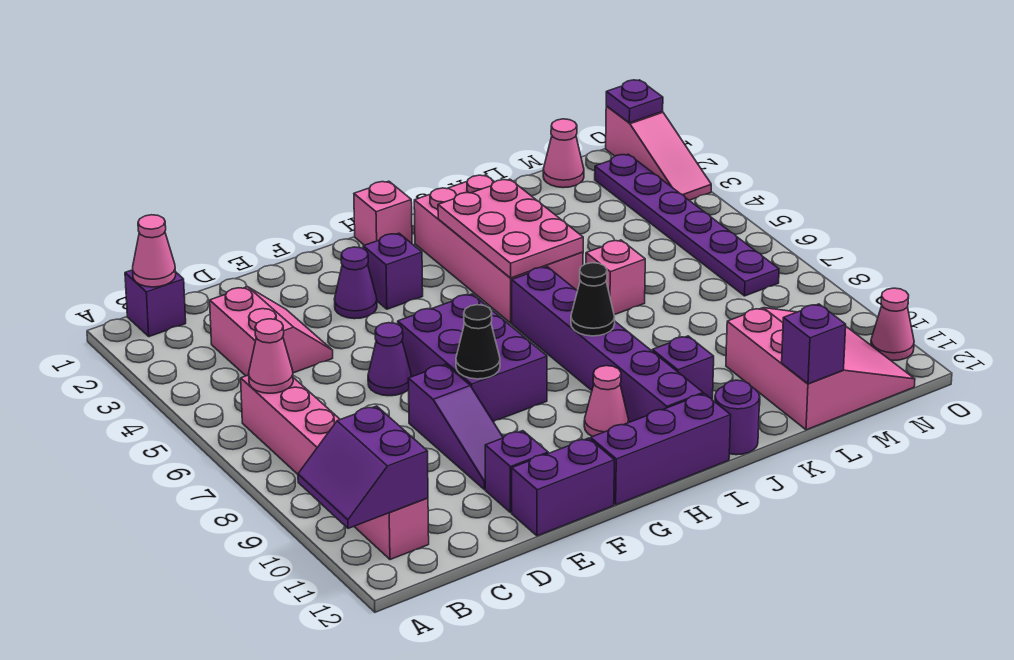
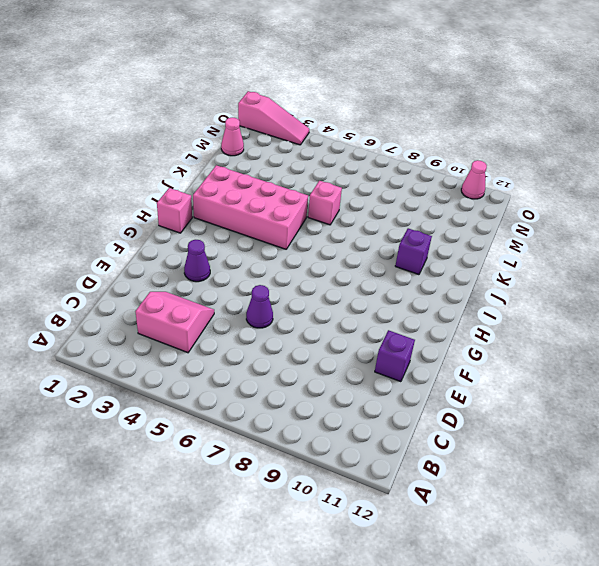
none -> purple 1x1 brick [125,270,186,337]
none -> pink 1x6 brick [241,375,429,560]
none -> purple 1x3 slope [408,364,503,489]
none -> purple 1x2 brick [512,438,614,536]

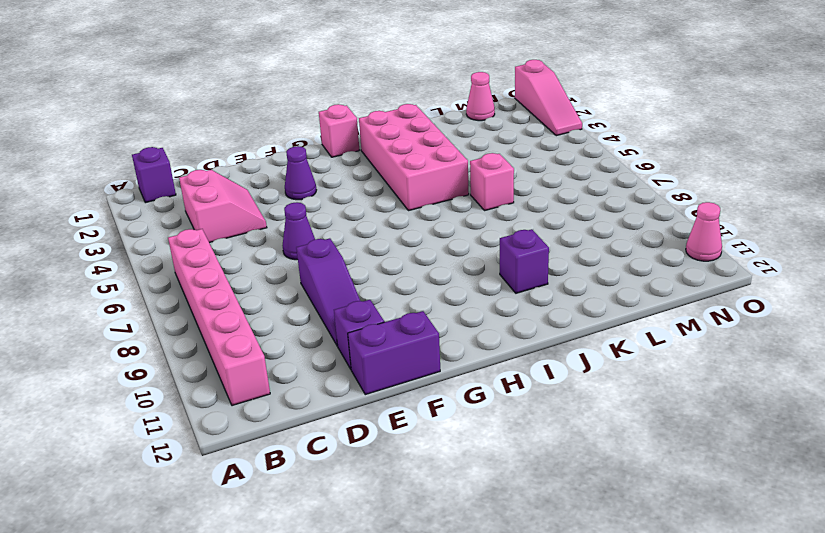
none -> purple 2x3 brick [398,294,547,422]
none -> purple 1x1 brick [363,233,423,309]
none -> purple 1x3 brick [591,394,731,505]
none -> pink 1x1 cone [584,366,629,437]

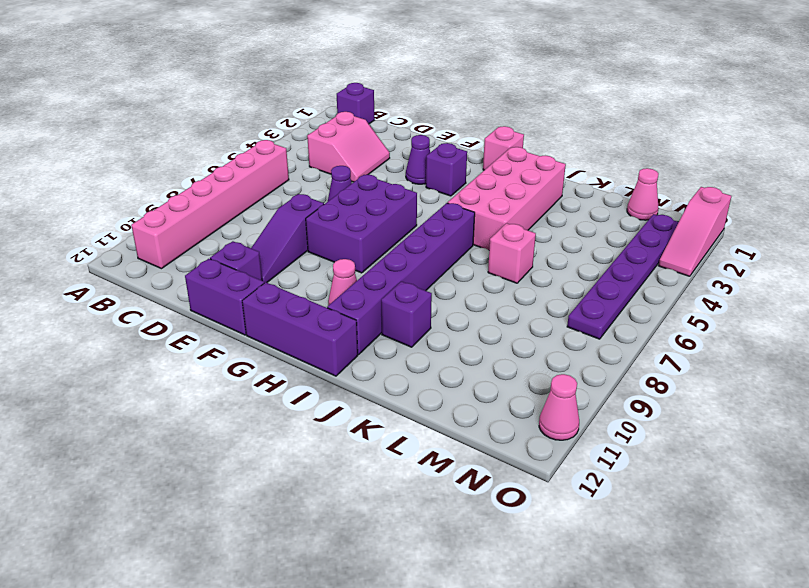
none -> purple 1x1 round brick [715,380,760,455]
none -> pink 3x3 slope [726,308,915,430]
none -> purple 2x2 slope [298,406,428,528]
none -> pink 1x1 cone [133,215,176,287]

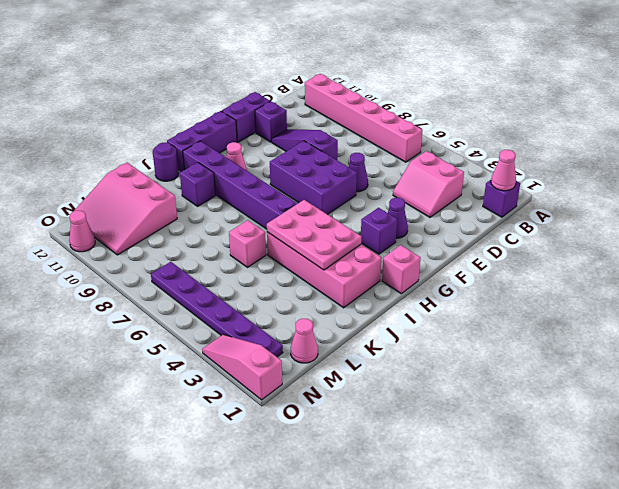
none -> purple 2x2 slope [298,406,428,528]
none -> pink 1x1 cone [249,319,293,393]
none -> black 1x1 cone [456,305,500,379]
none -> black 1x1 cone [571,263,615,336]

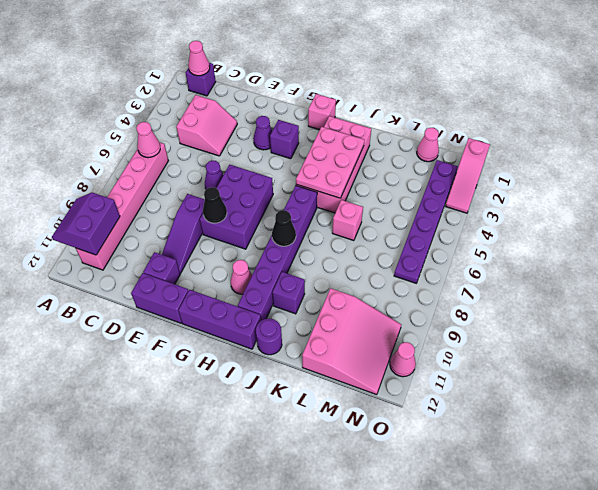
none -> purple 1x1 brick [782,304,846,384]
none -> purple 1x1 plate [606,80,663,123]

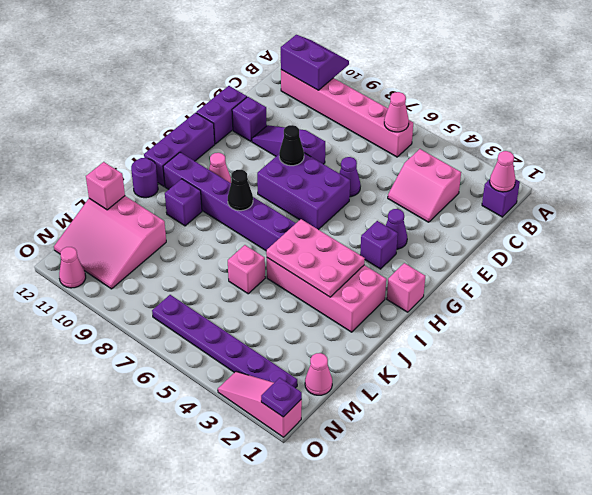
pink 1x1 brick [86,162,125,210] -> purple 1x1 brick [782,304,846,384]

